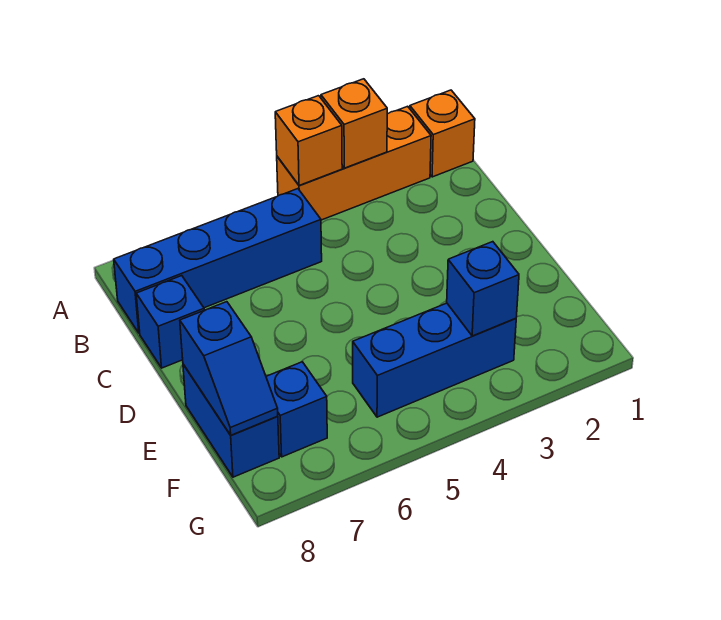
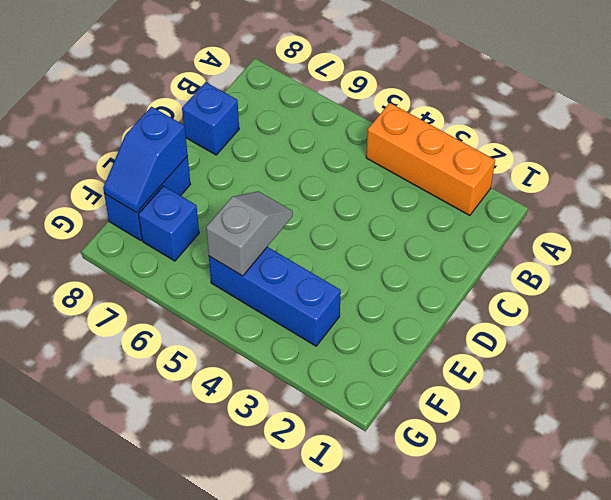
grey 1x2 slope [206,191,293,276] -> none
none -> orange 1x1 brick [410,90,475,177]
none -> blue 1x4 brick [114,189,322,333]

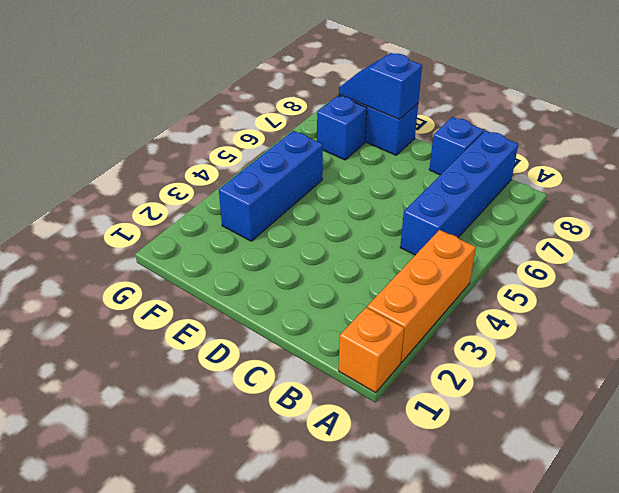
none -> orange 1x1 brick [321,79,387,168]
none -> orange 1x1 brick [275,96,342,185]

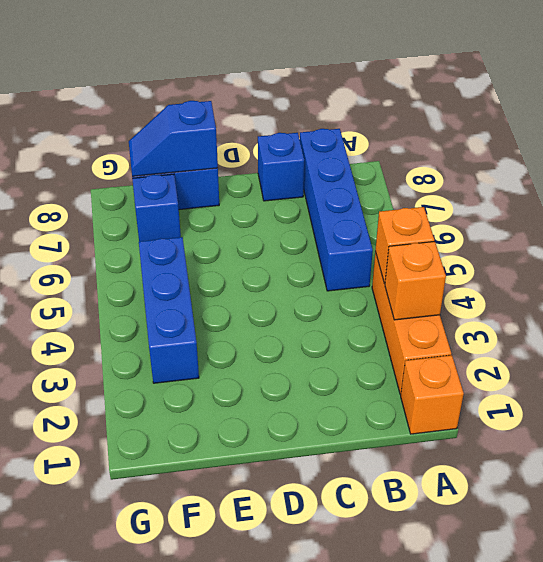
none -> blue 1x1 brick [447,242,519,336]

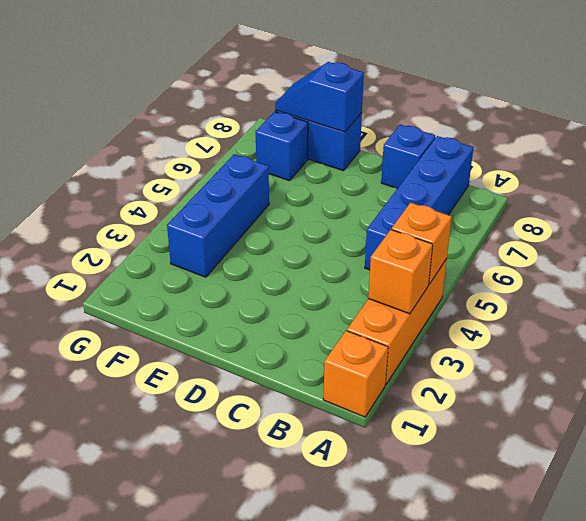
none -> blue 1x1 brick [447,242,519,336]

